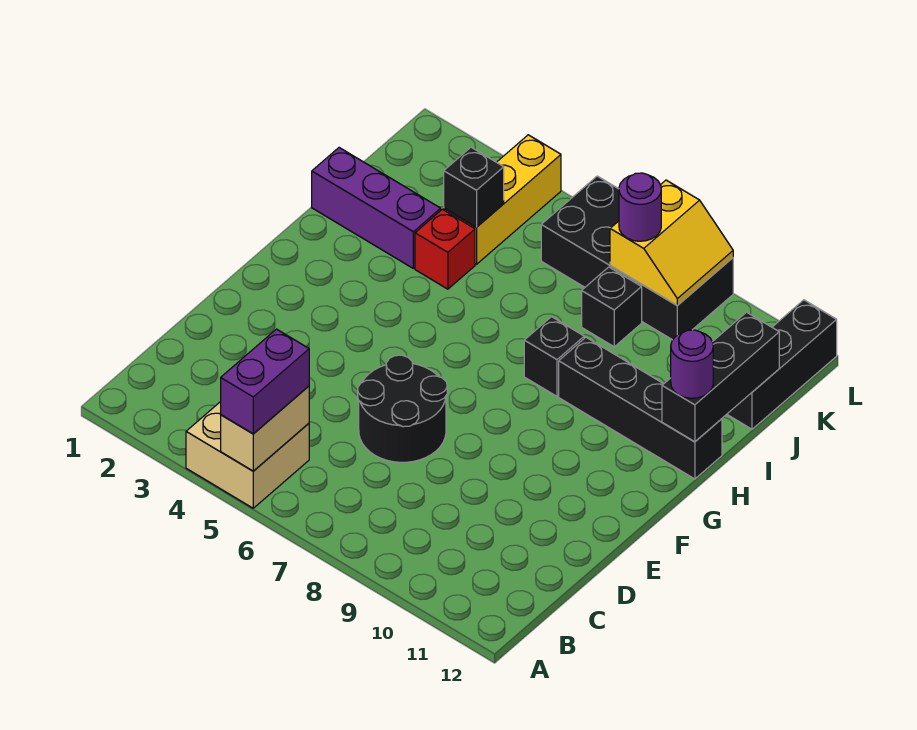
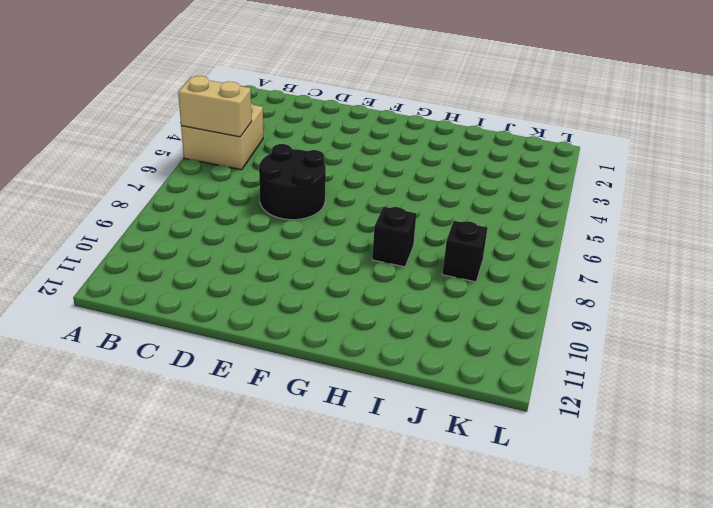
none -> black 1x4 brick [559,337,722,479]
none -> purple 1x3 brick [312,148,441,268]
none -> red 1x1 brick [415,209,475,289]

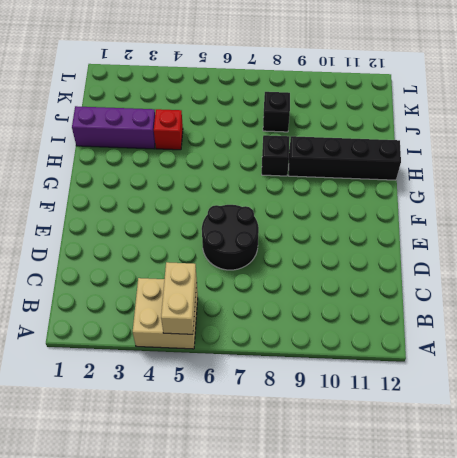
none -> yellow 1x3 brick [444,135,561,264]
none -> black 1x3 brick [727,300,837,429]
none -> black 2x4 brick [541,176,733,340]

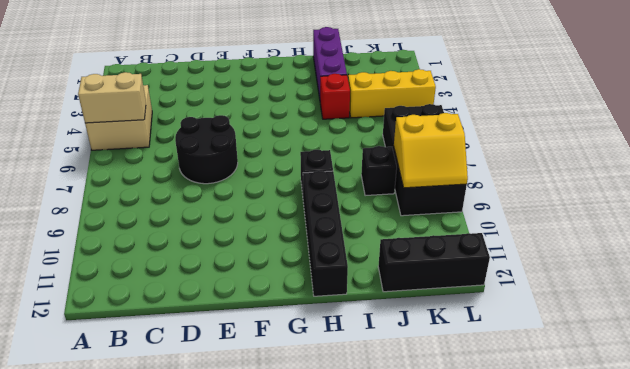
none -> black 1x3 brick [662,312,779,442]
none -> black 1x1 brick [444,147,504,227]
none -> purple 1x2 brick [221,329,309,434]

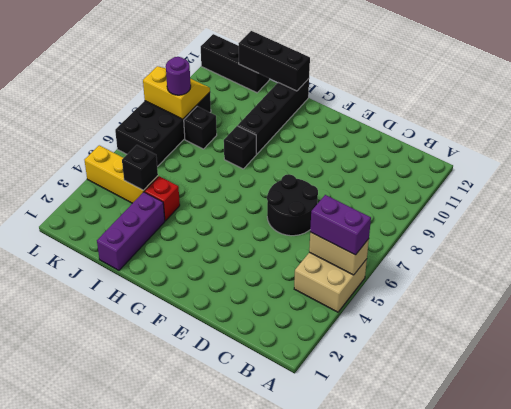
none -> purple 1x1 round brick [671,330,713,398]

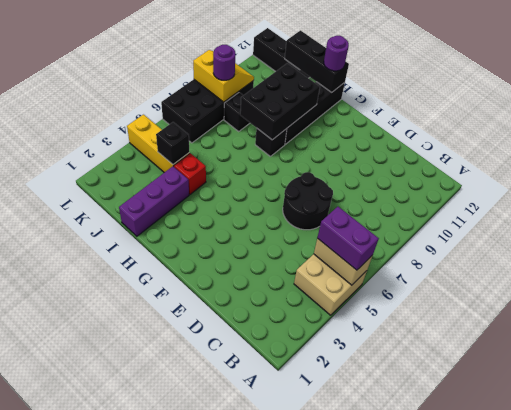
black 2x3 brick [240,63,320,140] -> none

